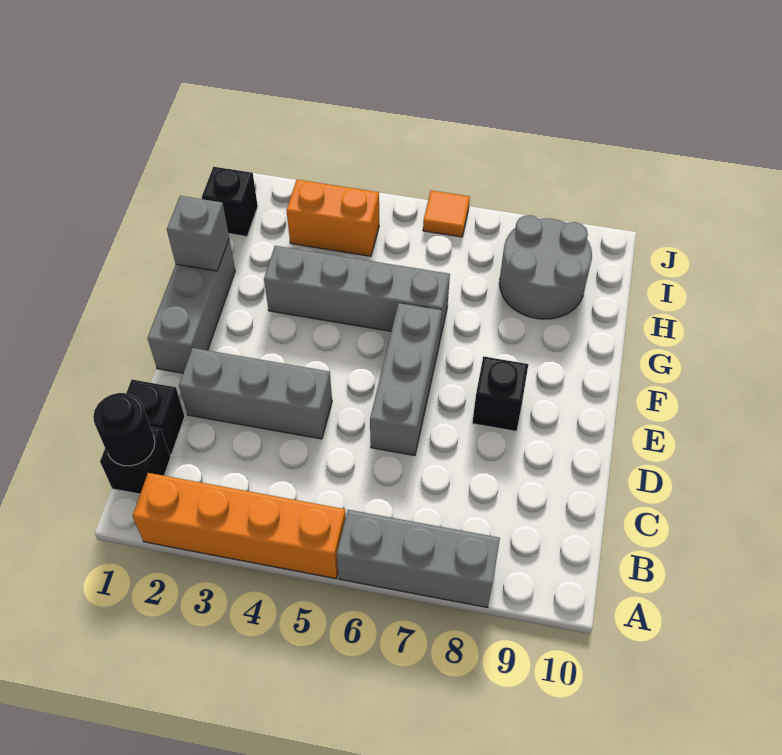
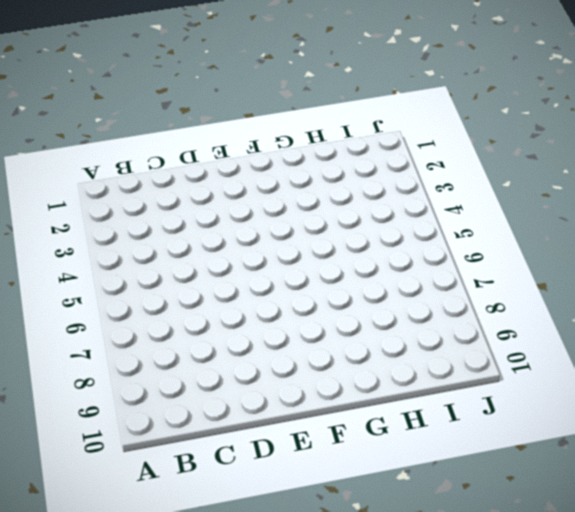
none -> orange 1x4 brick [133,473,346,579]
none -> grey 1x3 brick [337,510,500,608]
none -> black 1x1 brick [100,427,171,494]

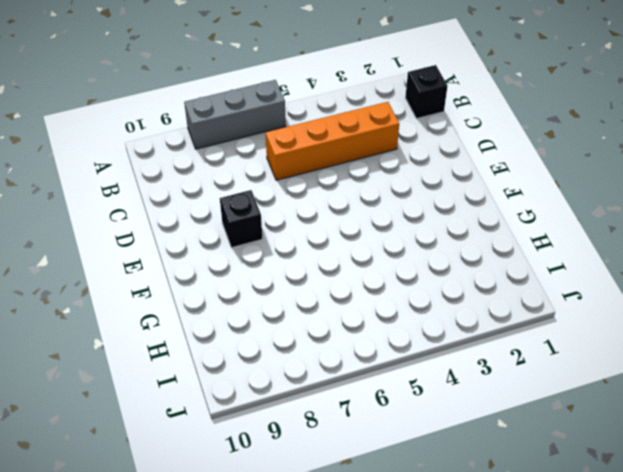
orange 1x4 brick [266,102,399,180] -> orange 1x4 brick moved to [133,473,346,579]
none -> black 1x1 brick [126,380,185,455]
none -> grey 1x3 brick [179,348,332,439]
none -> grey 1x3 brick [370,303,442,456]

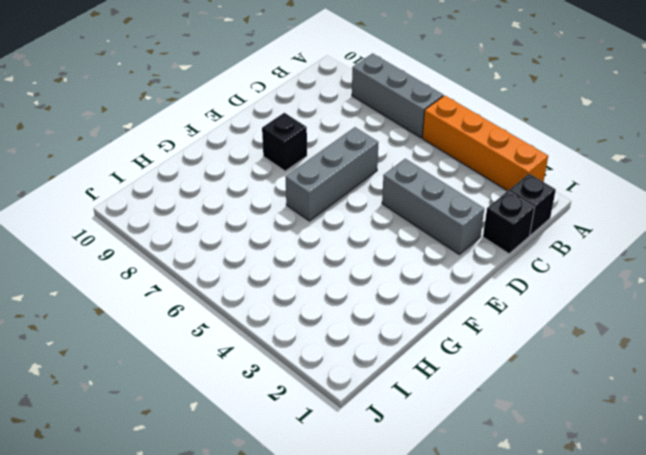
none -> grey 1x3 brick [148,239,235,373]
none -> grey 1x4 brick [264,246,450,338]
none -> grey 2x2 round brick [499,215,592,319]

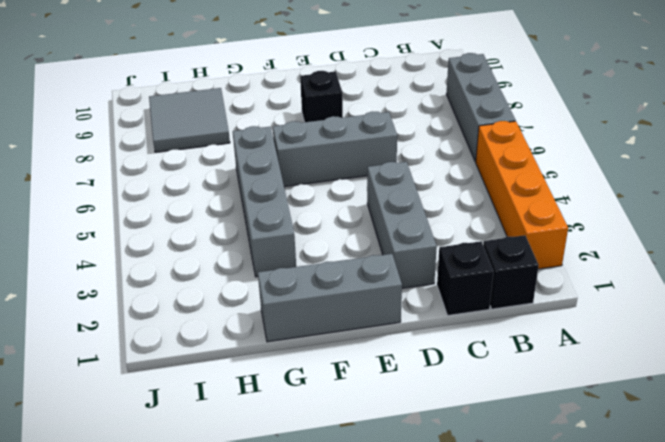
grey 2x2 tile [149,88,230,152] -> grey 2x2 round brick [499,215,592,319]
none -> black 1x1 brick [202,167,258,237]
none -> orange 1x2 brick [286,180,379,256]
none -> orange 1x1 tile [423,190,470,237]

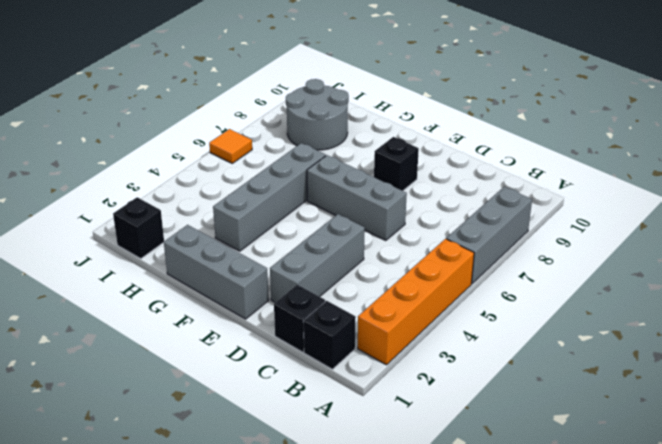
none -> orange 1x2 brick [286,180,379,256]
none -> black 1x1 round brick [93,393,155,466]
none -> grey 1x1 brick [167,196,229,271]

